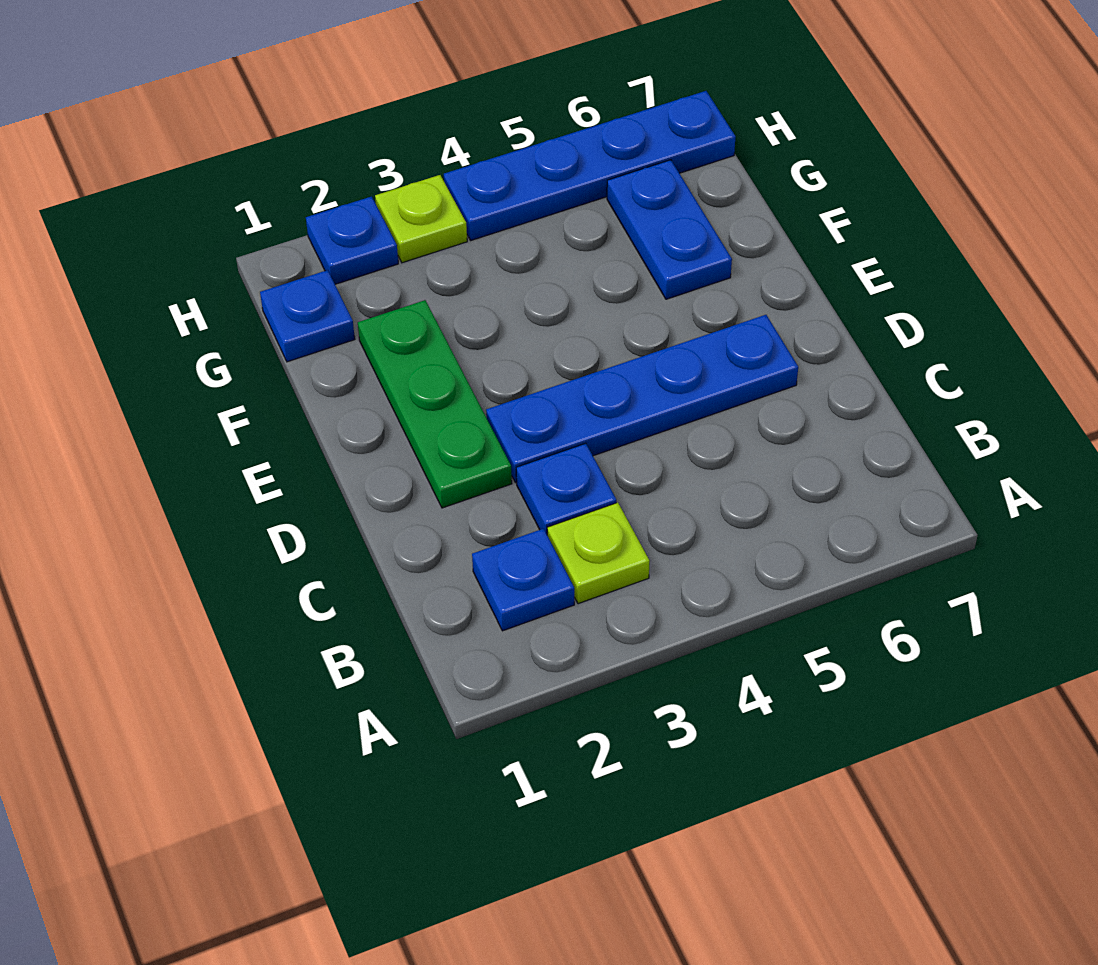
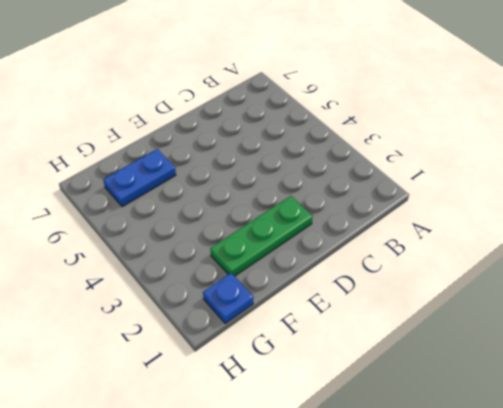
none -> blue 1x1 plate [472,529,574,631]
none -> lime 1x1 plate [547,503,649,604]

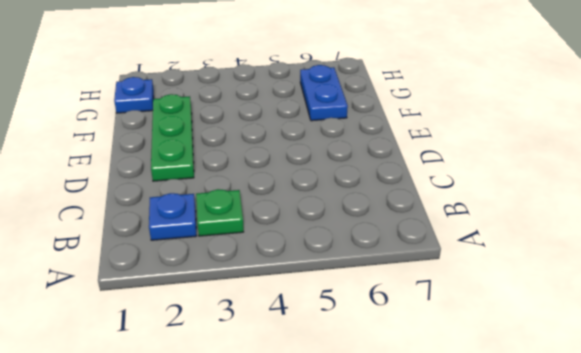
green 1x1 plate [196,189,244,236] -> lime 1x1 plate [547,503,649,604]
none -> blue 1x1 plate [516,443,616,534]
none -> blue 1x4 plate [486,315,798,483]

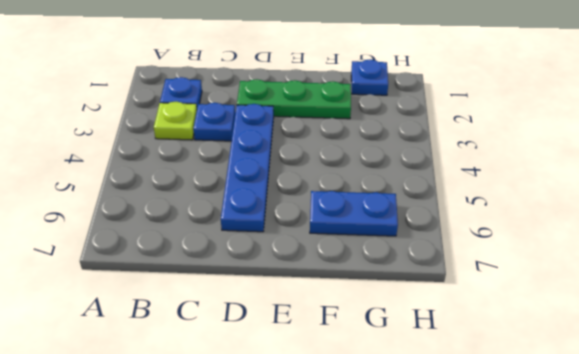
none -> blue 1x1 plate [306,197,398,284]
none -> lime 1x1 plate [375,175,467,263]

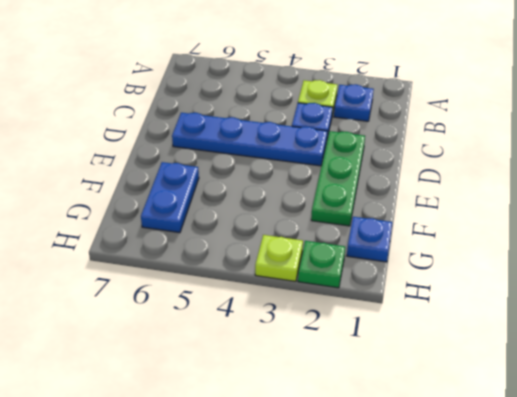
green 1x1 plate [298,241,345,288] -> blue 1x1 plate [306,197,398,284]
none -> blue 1x4 plate [444,91,736,240]

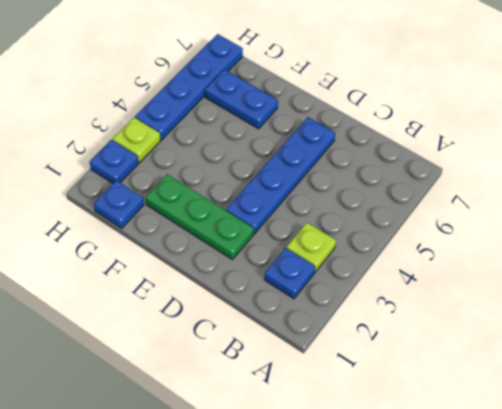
none -> blue 1x1 plate [516,443,616,534]

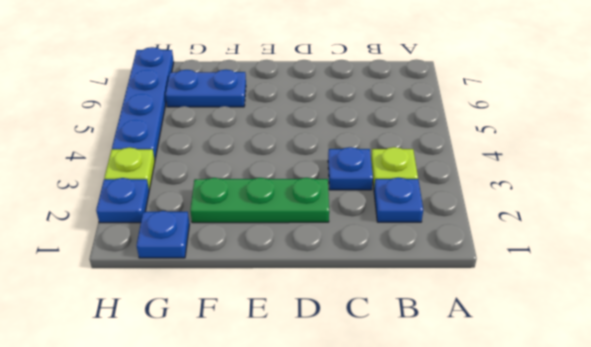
none -> blue 1x4 plate [486,315,798,483]

